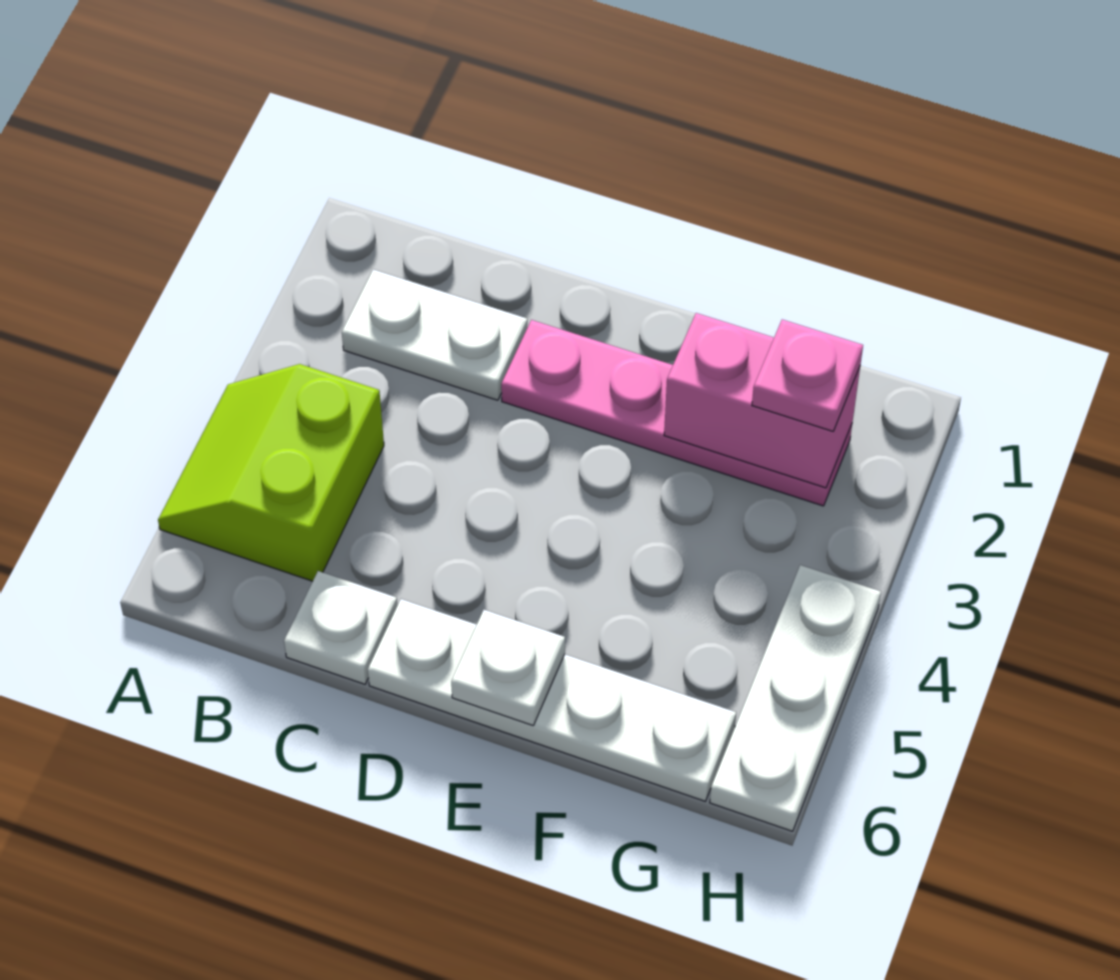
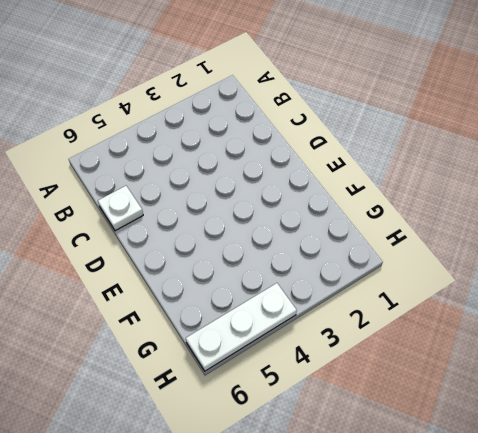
none -> lime 2x2 slope [158,364,384,581]
none -> white 1x2 plate [342,269,528,400]

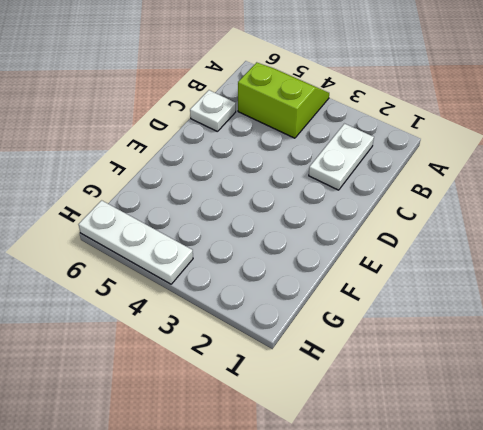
none -> pink 1x4 plate [501,320,852,506]
none -> white 1x4 plate [368,599,736,801]

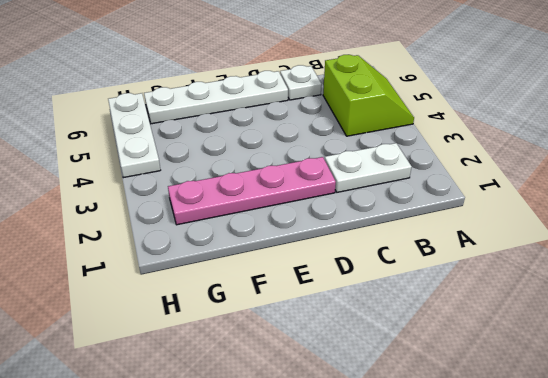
none -> white 1x1 plate [451,610,565,725]
none -> pink 1x2 brick [664,313,860,488]

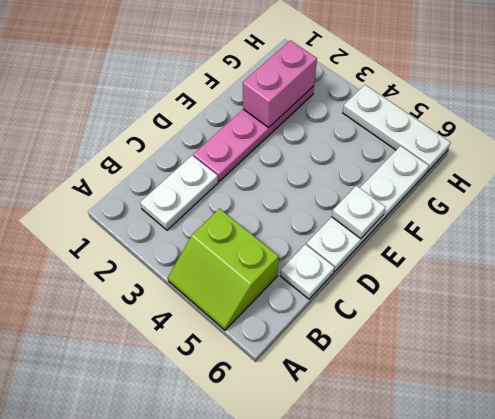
none -> pink 1x1 plate [752,320,863,431]

